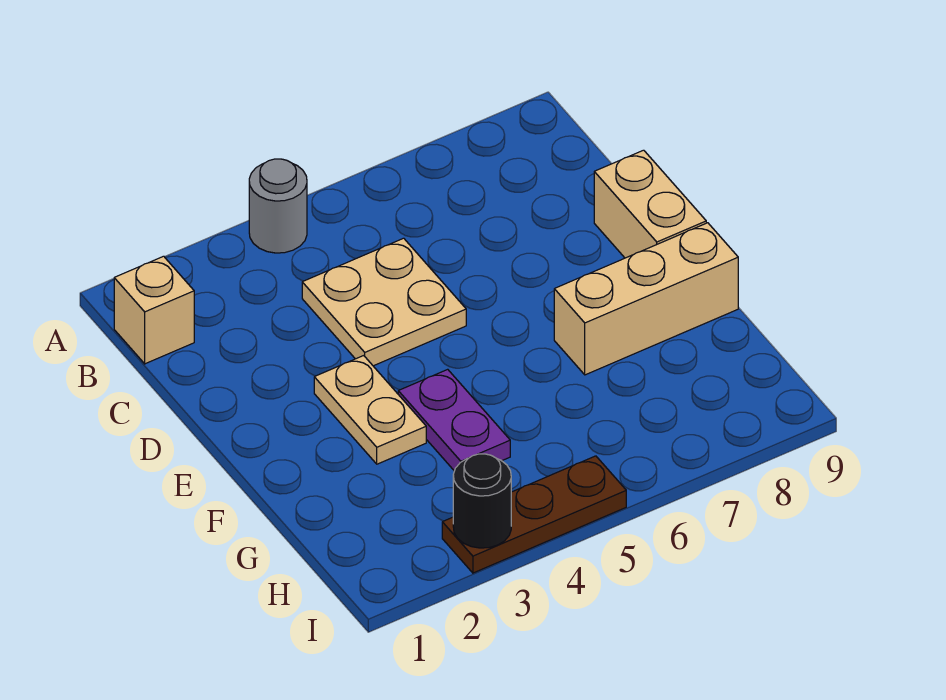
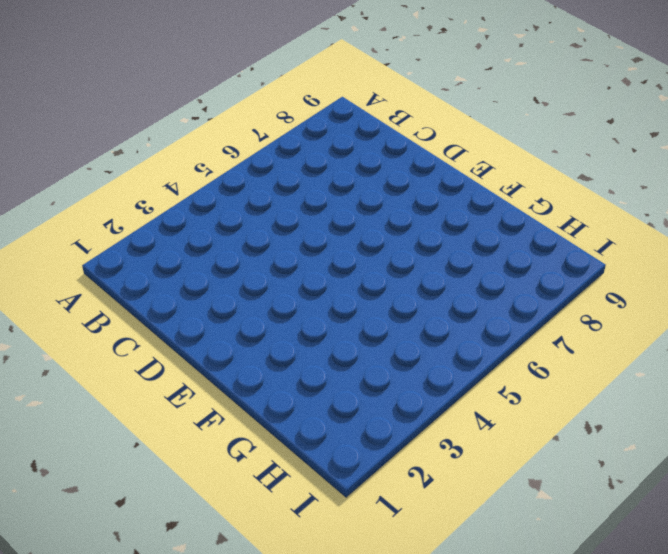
none -> grey 1x1 round brick [249,159,307,253]
none -> tan 1x1 brick [114,256,194,364]

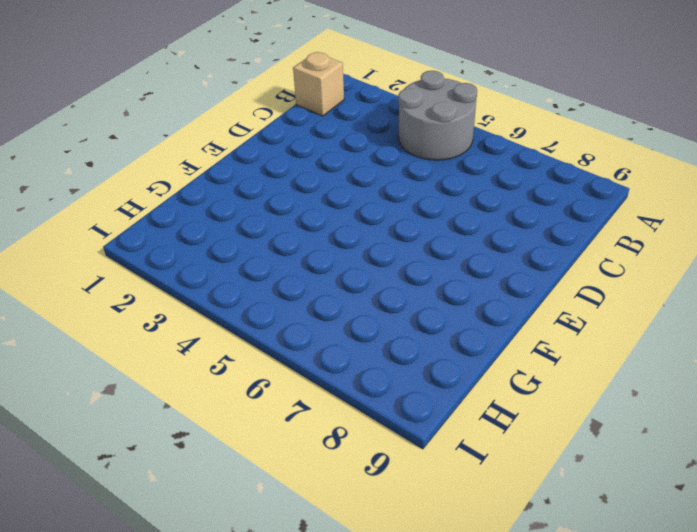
grey 2x2 round brick [398,71,477,160] -> grey 1x1 round brick [249,159,307,253]
none -> tan 2x2 plate [302,238,466,366]
none -> tan 1x2 brick [594,150,706,258]

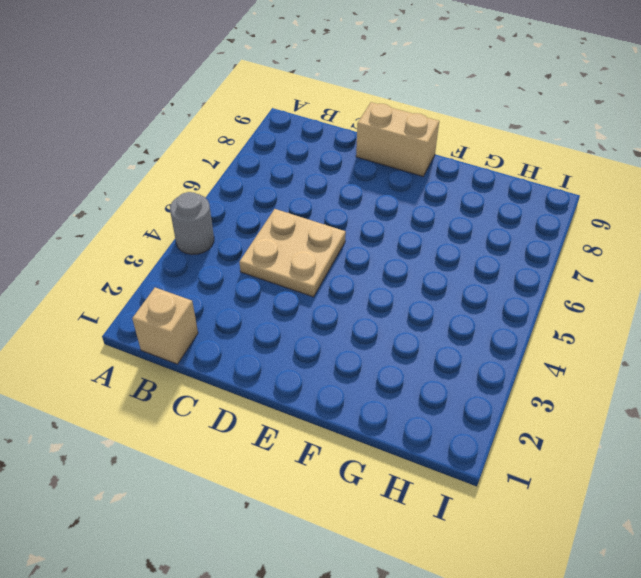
none -> tan 1x2 plate [314,356,426,464]
none -> purple 1x2 plate [398,369,510,471]

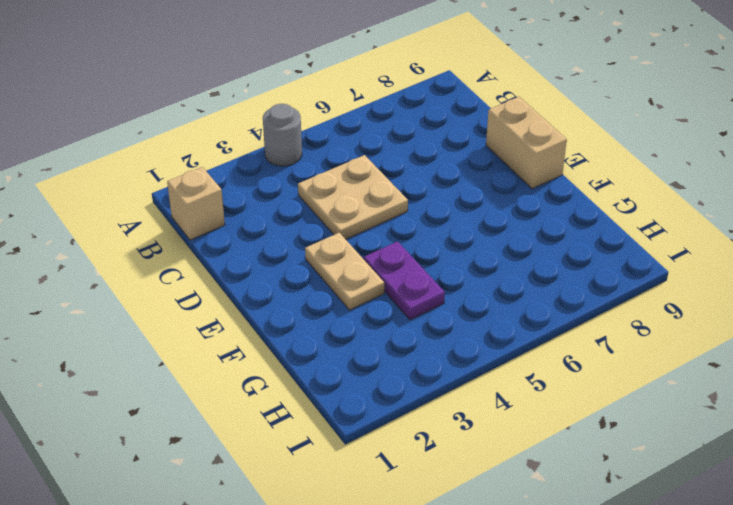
none -> tan 1x3 brick [554,223,738,375]
none -> brown 1x3 plate [442,456,626,573]

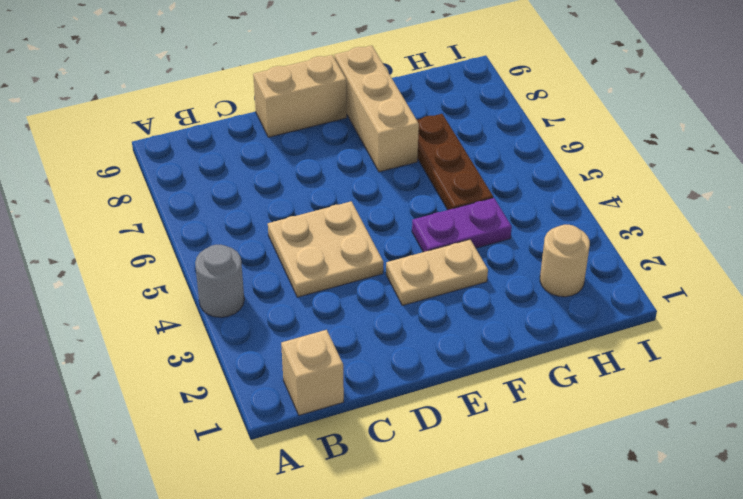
brown 1x3 plate [417,114,493,210] -> brown 1x3 plate moved to [442,456,626,573]
tan 1x1 round brick [540,225,590,297] -> none
none -> black 1x1 round brick [453,454,511,548]

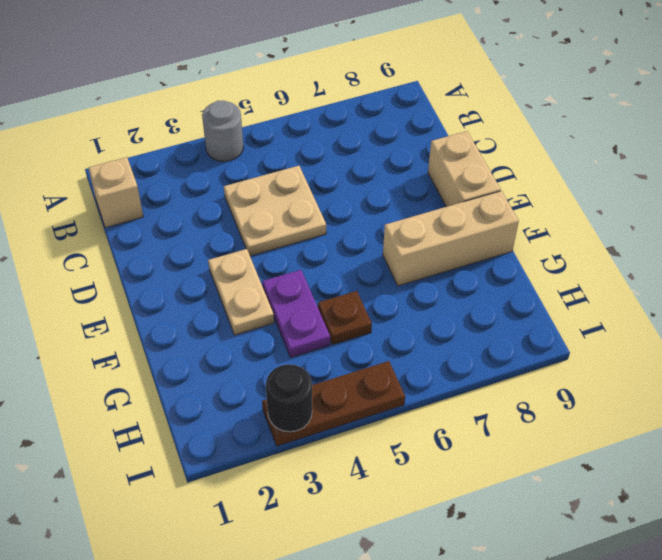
brown 1x1 plate [318,291,372,345] -> none

